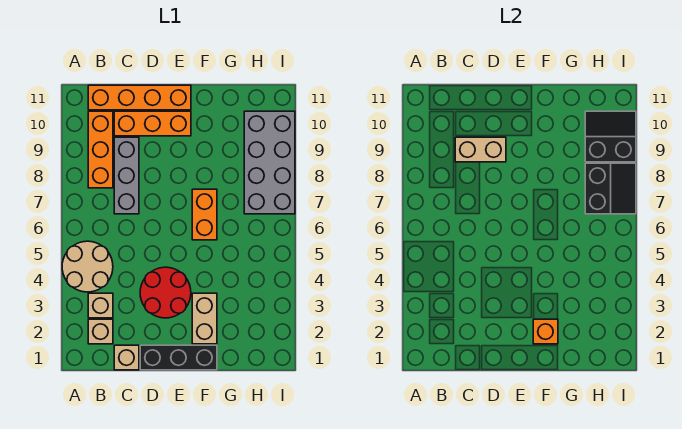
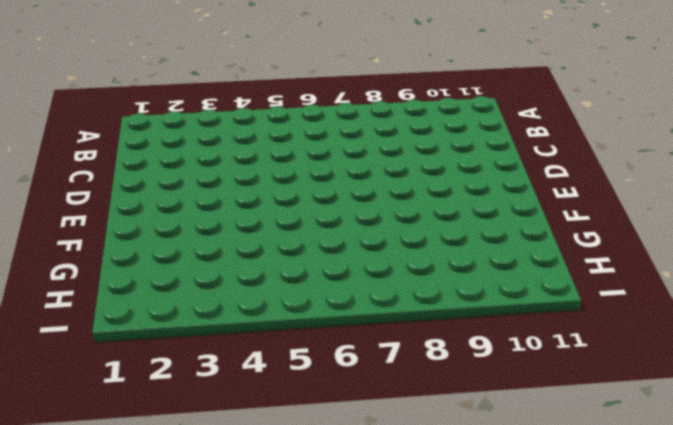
none -> tan 2x2 round brick [62,241,113,292]
none -> tan 1x1 brick [88,319,113,344]
none -> tan 1x1 brick [88,293,113,318]

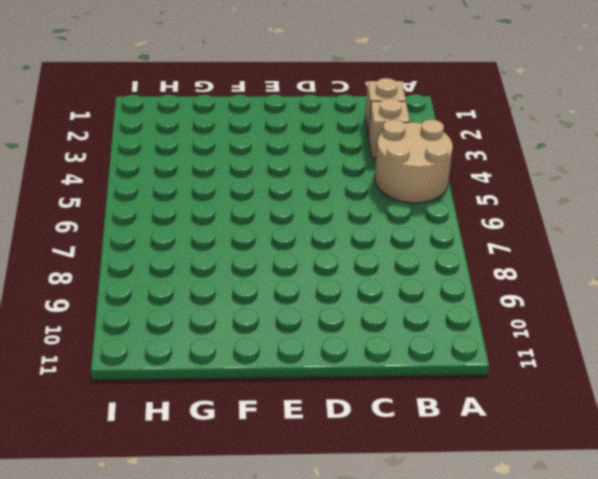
none -> orange 1x3 brick [88,111,113,188]
none -> orange 1x4 brick [88,85,191,110]
none -> tan 1x1 brick [114,345,139,370]

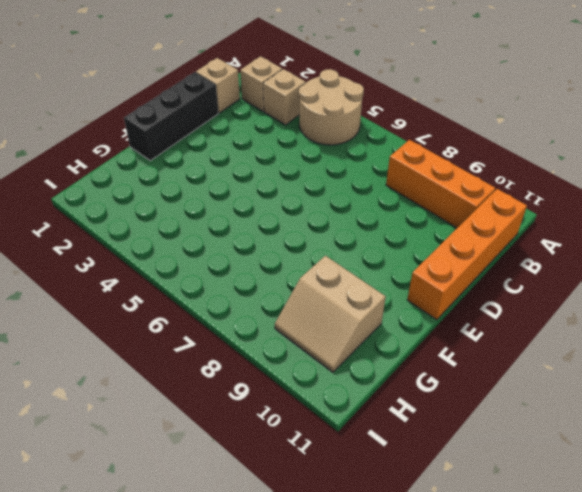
tan 2x2 slope [275,256,386,372] -> grey 2x4 brick [244,111,295,214]
none -> grey 1x3 brick [114,137,139,214]
none -> orange 1x3 brick [114,111,191,136]
none -> red 2x2 round brick [140,267,191,318]

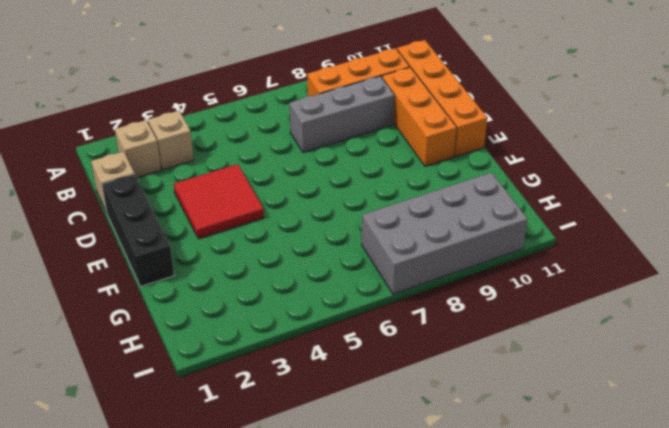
red 2x2 tile [174,164,264,239] -> red 2x2 round brick [140,267,191,318]
none -> tan 2x2 round brick [62,241,113,292]
none -> tan 1x2 brick [192,293,217,344]
none -> orange 1x2 brick [192,189,217,240]

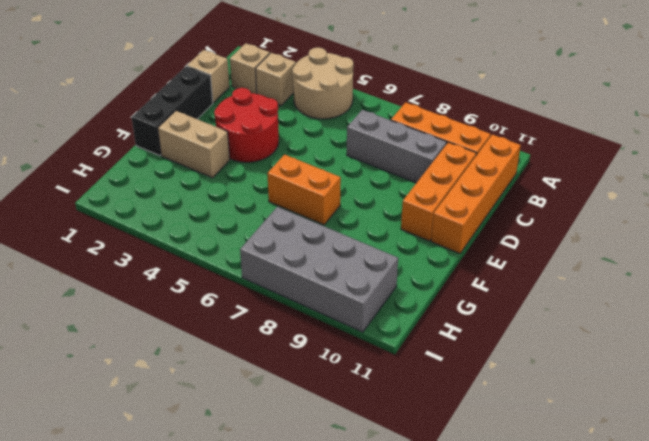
none -> tan 1x2 brick [455,137,506,162]
none -> orange 1x1 brick [533,319,558,344]
none -> black 2x2 slope [585,163,636,214]

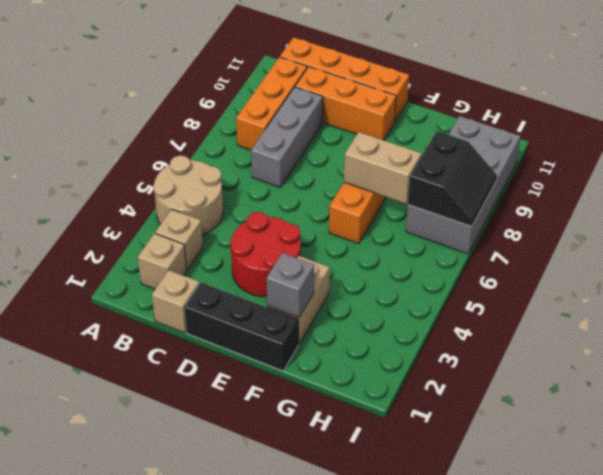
grey 1x1 brick [266,253,314,317] -> orange 1x1 brick [533,319,558,344]
tan 1x2 brick [344,132,422,204] -> tan 1x2 brick moved to [455,137,506,162]
none -> black 2x2 slope [585,111,636,162]

